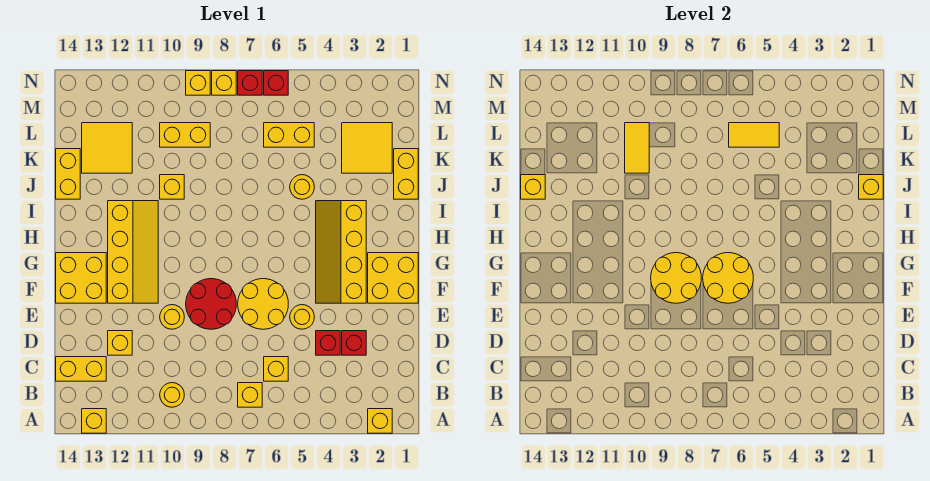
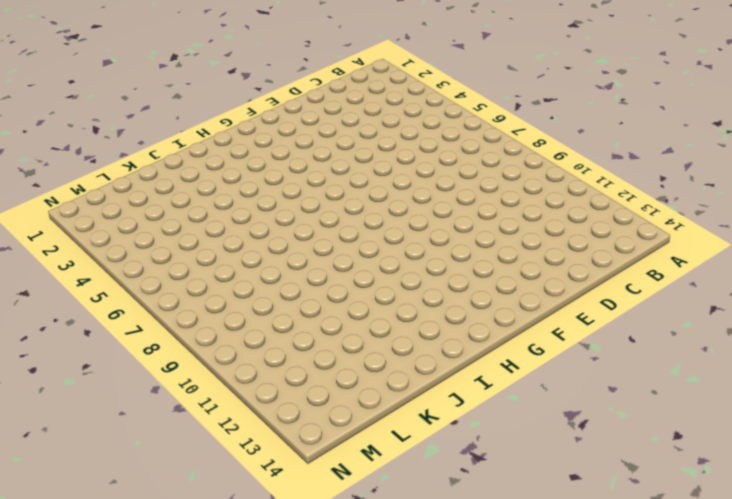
none -> yellow 1x1 brick [368,409,392,433]
none -> yellow 1x1 brick [82,409,106,433]
none -> yellow 1x1 brick [238,383,262,407]
none -> yellow 1x1 round brick [160,383,184,407]

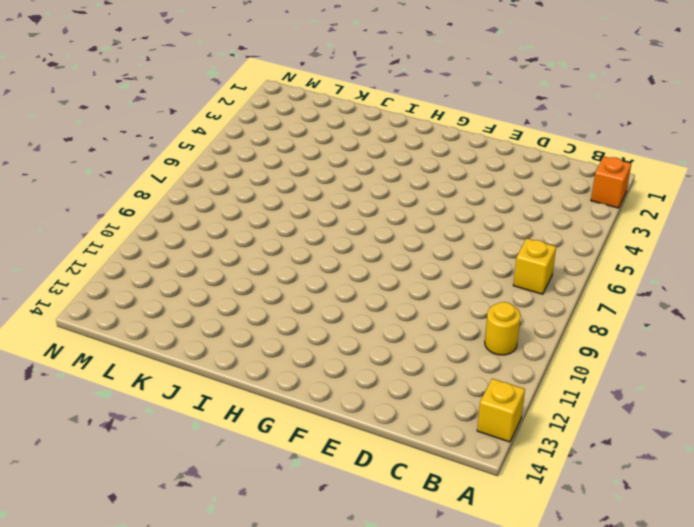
orange 1x1 brick [591,156,631,208] -> yellow 1x1 brick [368,409,392,433]
none -> yellow 1x1 brick [264,357,288,381]
none -> yellow 1x2 brick [56,357,106,381]
none -> red 1x1 brick [342,331,366,355]
none -> red 1x1 brick [316,331,340,355]

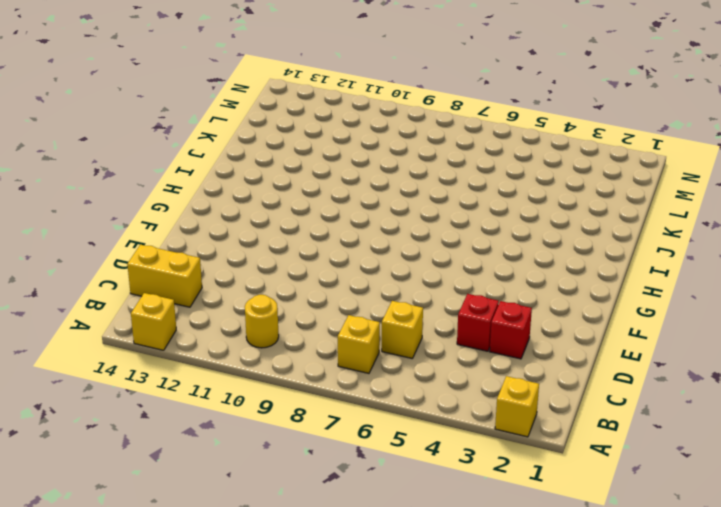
none -> yellow 1x1 brick [108,331,132,355]
none -> yellow 1x1 round brick [290,305,314,329]
none -> yellow 2x2 round brick [238,279,288,329]
none -> red 2x2 round brick [186,279,236,329]

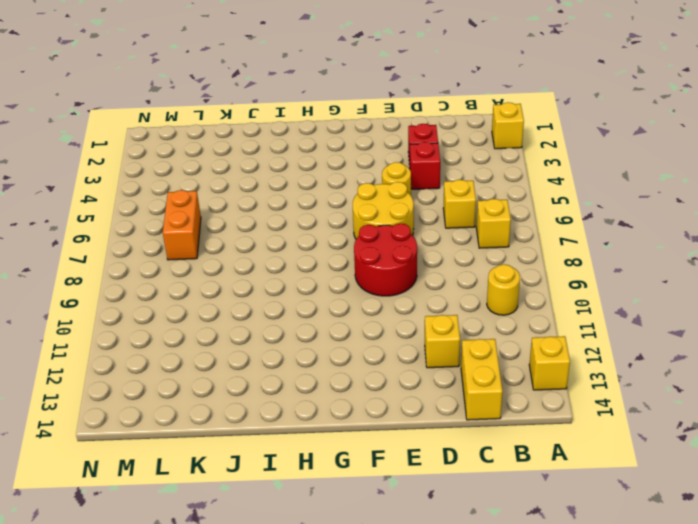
orange 1x2 brick [163,190,201,260] -> yellow 1x2 brick [264,123,314,147]
none -> yellow 1x1 round brick [160,305,184,329]
none -> yellow 2x2 brick [368,253,418,303]
none -> yellow 2x4 slope [316,201,366,303]
none -> yellow 2x4 slope [108,201,158,303]

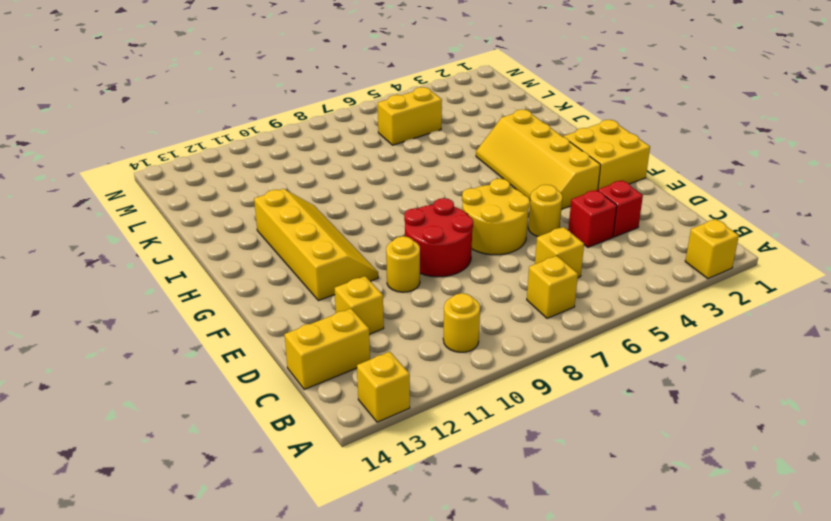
none -> yellow 2x2 brick [56,253,106,303]
none -> yellow 1x2 brick [394,149,418,199]
none -> yellow 1x1 round brick [290,175,314,199]
none -> yellow 1x1 brick [160,175,184,199]

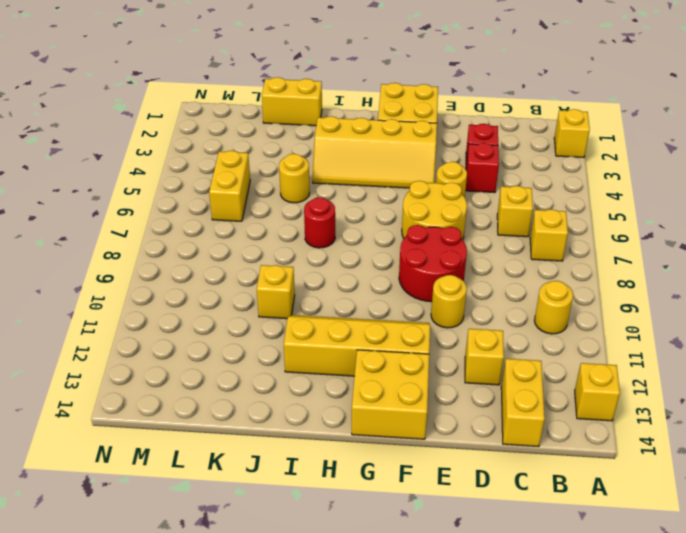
red 1x1 round brick [304,197,335,248] -> none
none -> yellow 1x2 brick [56,149,80,199]
none -> yellow 2x2 tile [342,123,392,173]
none -> yellow 2x2 tile [82,123,132,173]
none -> yellow 1x2 brick [160,123,210,147]

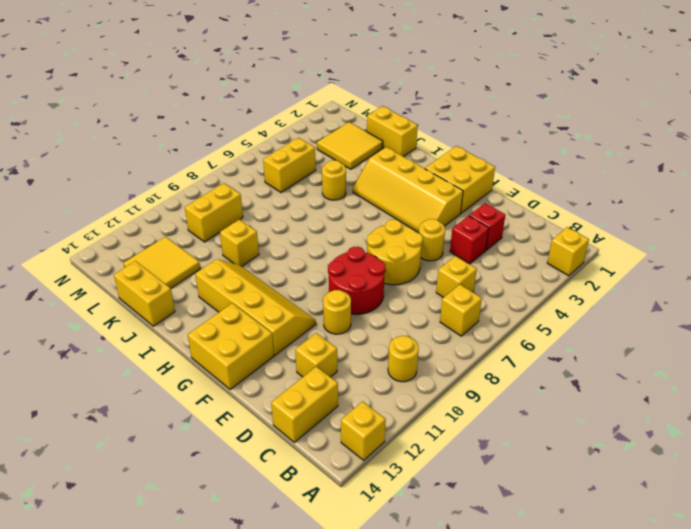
none -> red 1x1 brick [264,71,288,95]
none -> red 1x1 brick [238,71,262,95]
none -> yellow 1x1 brick [212,71,236,95]
none -> yellow 1x1 brick [186,71,210,95]

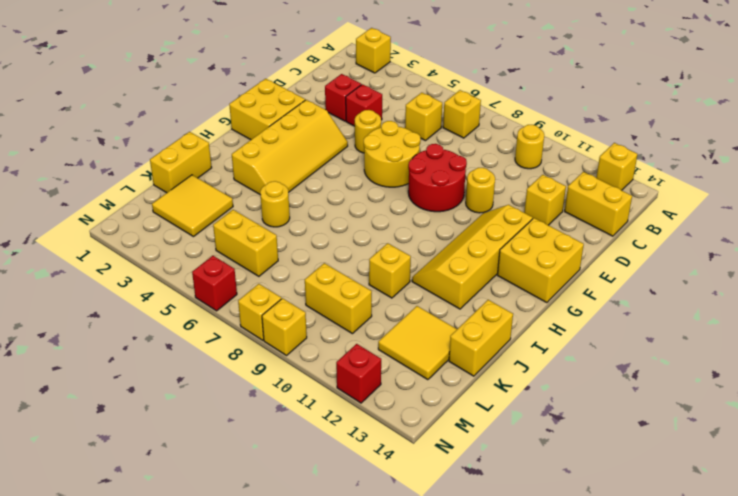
red 1x1 brick [336,344,381,403] -> red 1x1 brick moved to [238,71,262,95]
none -> yellow 2x2 round brick [703,253,753,303]
none -> yellow 2x2 round brick [651,253,701,303]
none -> yellow 1x1 brick [859,175,883,199]
none -> yellow 1x1 brick [521,175,545,199]

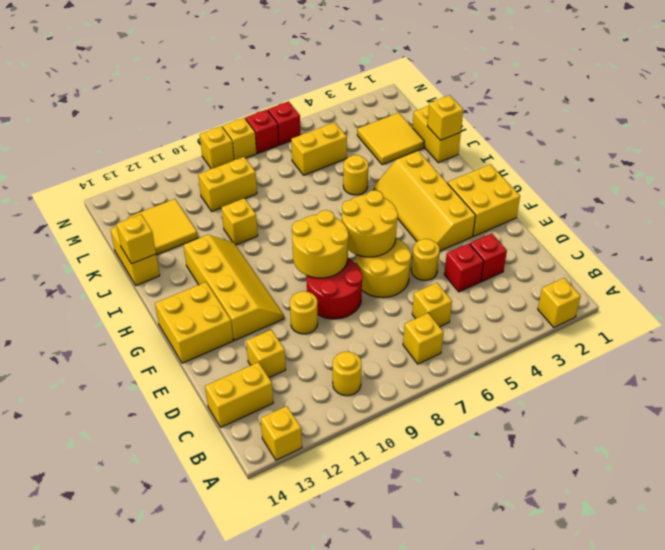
none -> yellow 1x2 tile [625,123,649,173]
none -> yellow 1x2 tile [729,123,779,147]

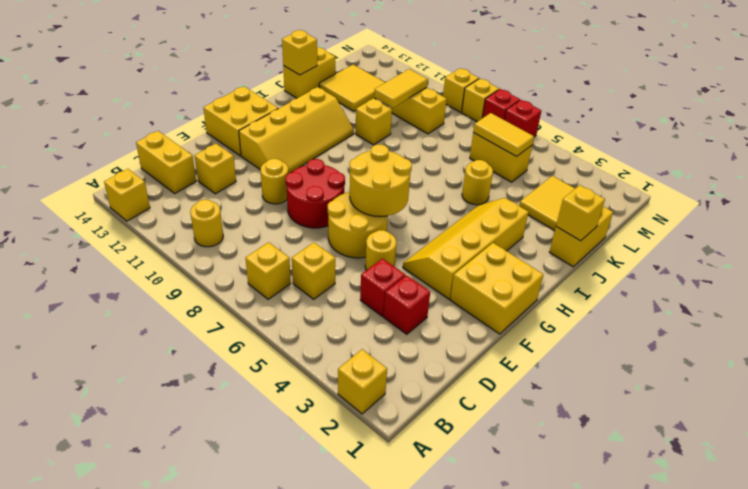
none -> yellow 2x2 round brick [651,253,701,303]

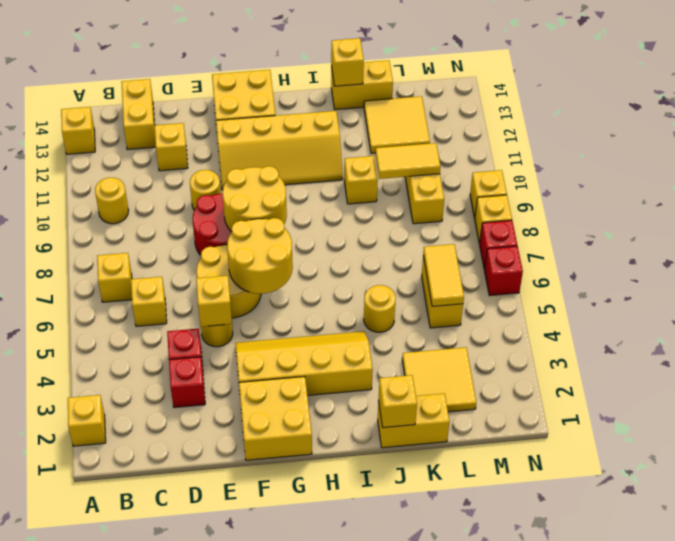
yellow 1x1 brick [196,276,232,327] -> none

